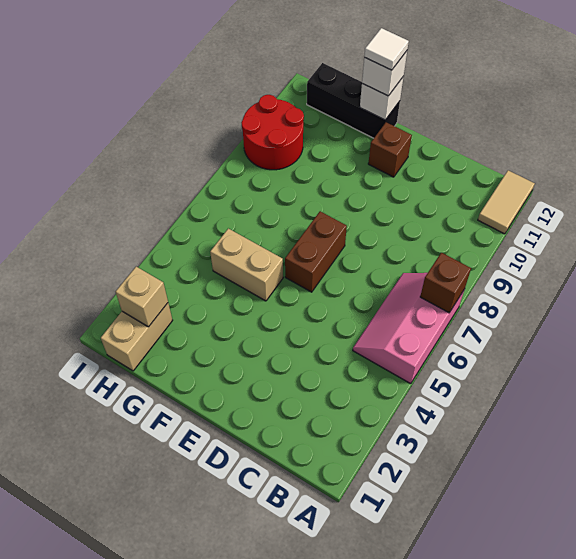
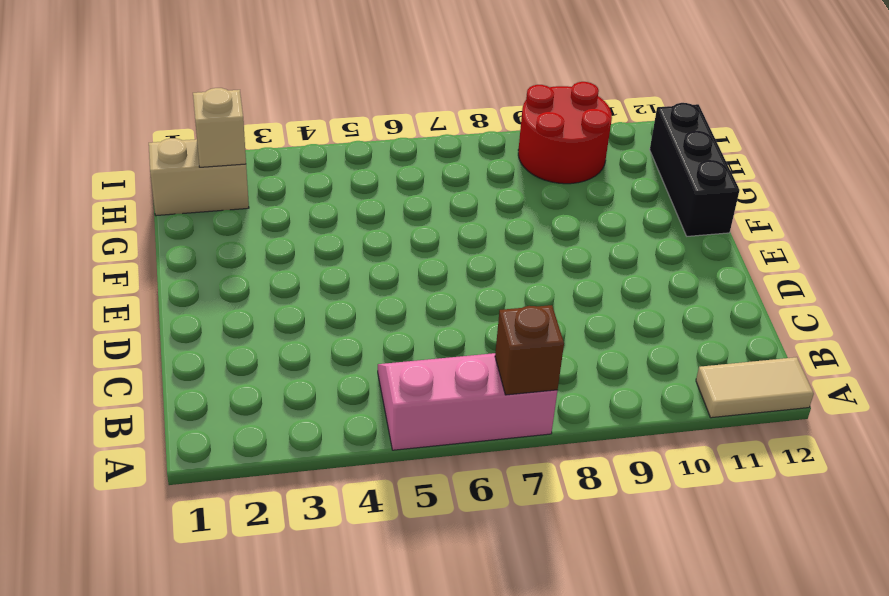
none -> brown 1x2 brick [285,211,347,292]
none -> brown 1x1 brick [368,122,412,177]
none -> tan 1x2 brick [210,228,283,301]

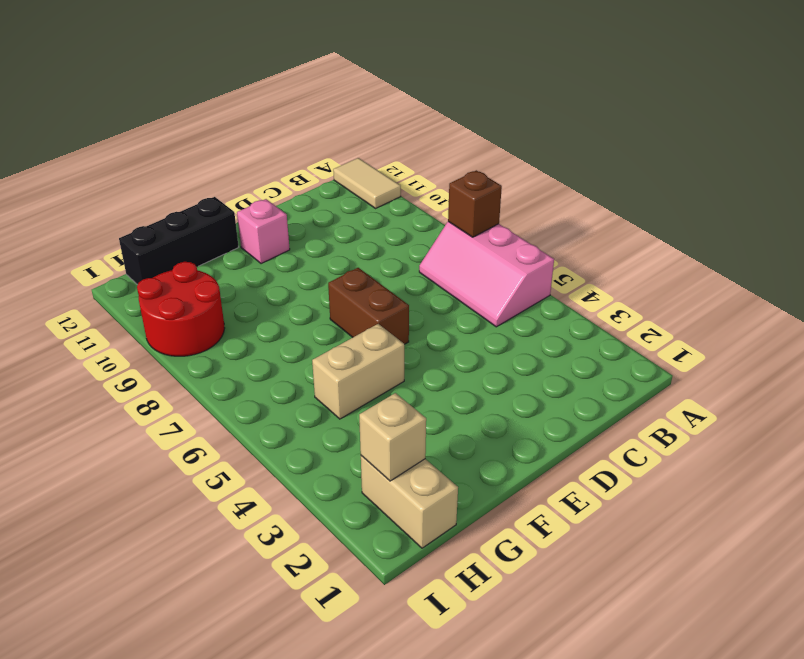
pink 1x1 brick [237,199,290,264] -> brown 1x1 brick [368,122,412,177]
none -> white 1x1 brick [360,76,404,120]
none -> white 1x1 brick [362,51,407,96]
none -> white 1x1 tile [364,28,409,70]

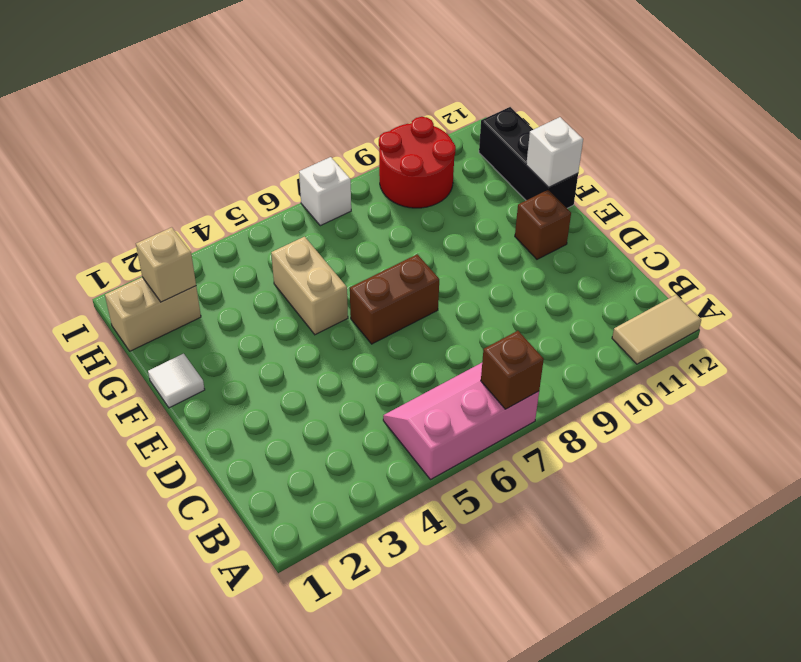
white 1x1 tile [148,354,205,408] -> white 1x1 tile moved to [364,28,409,70]
white 1x1 brick [299,157,351,226] -> white 1x1 brick moved to [362,51,407,96]

